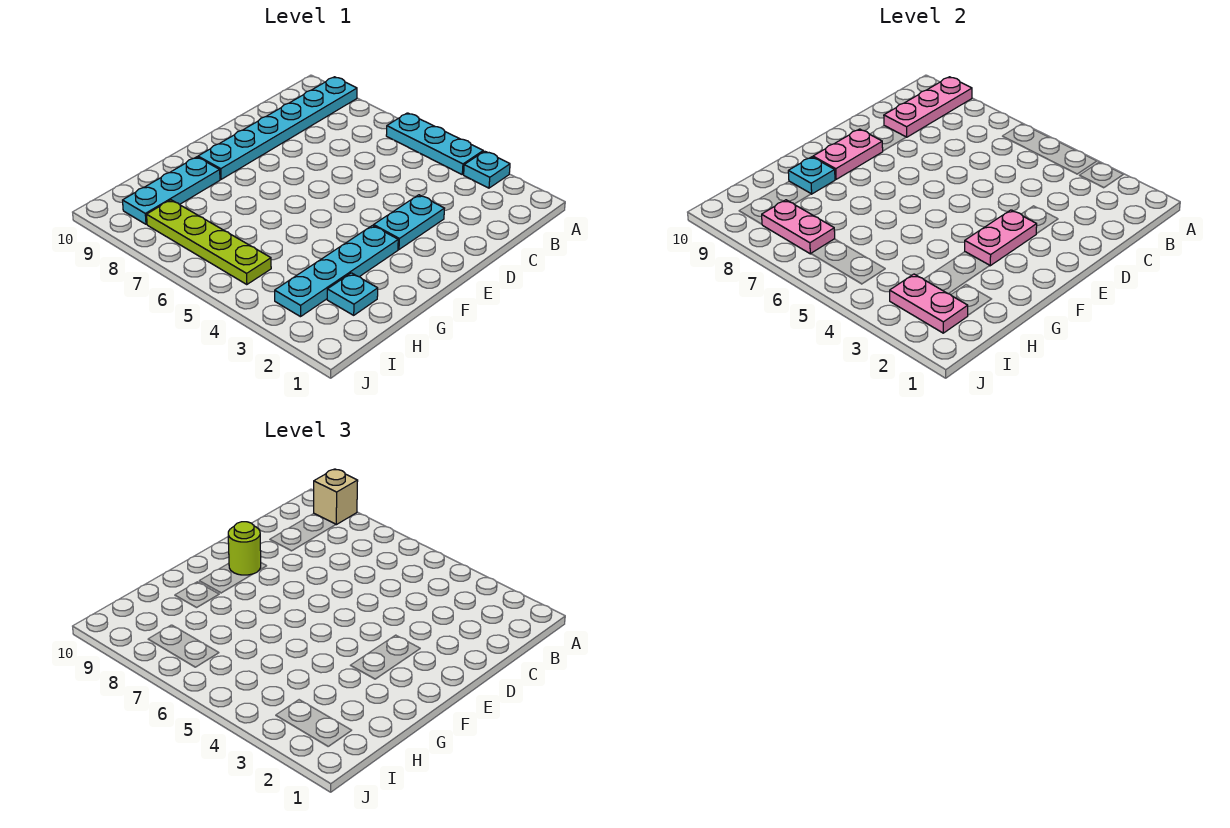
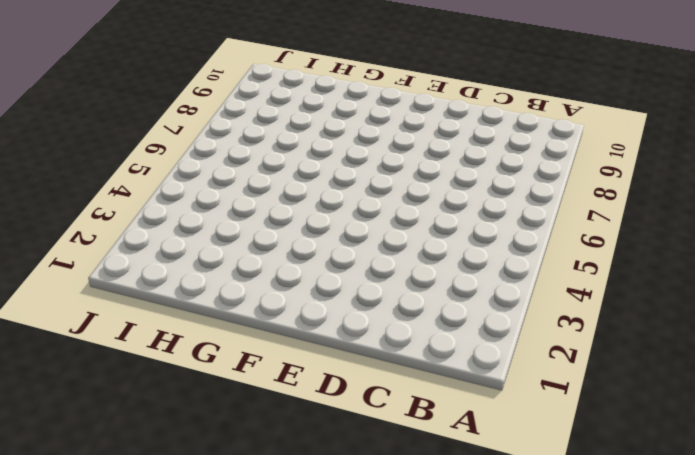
none -> cyan 1x1 plate [464,151,510,188]
none -> cyan 1x3 plate [386,113,483,174]
none -> cyan 1x6 plate [198,77,357,179]

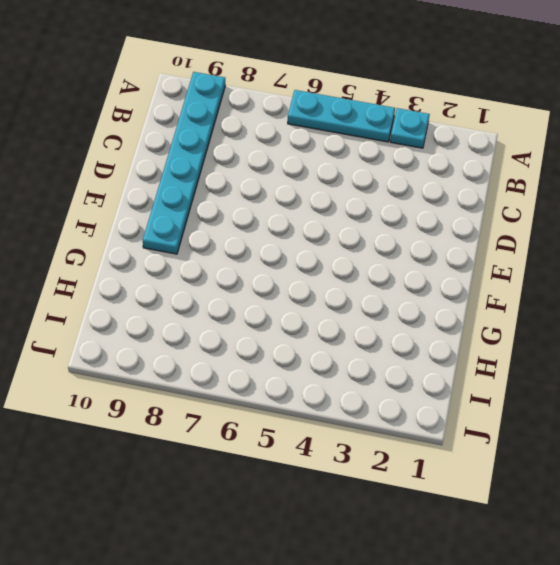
none -> cyan 1x2 plate [374,195,445,249]
none -> cyan 1x4 plate [275,225,398,317]
none -> cyan 1x3 plate [123,157,220,224]

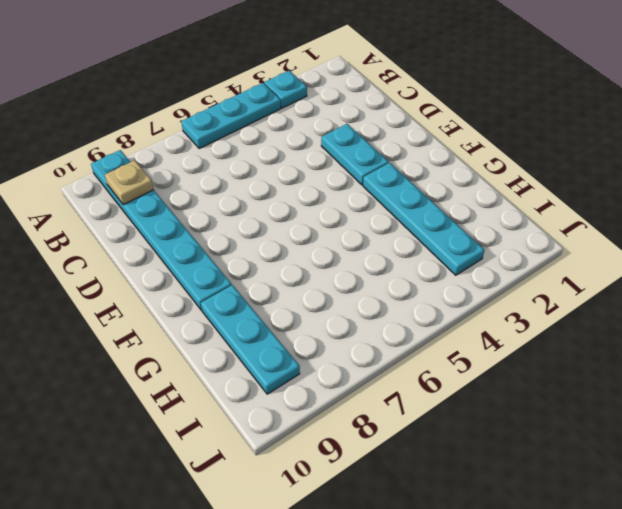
tan 1x1 plate [105,160,154,205] -> pink 1x3 plate [884,77,972,137]
none -> cyan 1x1 plate [327,273,378,315]
none -> lime 1x4 plate [147,200,271,285]
none -> pink 1x2 plate [965,210,1037,266]

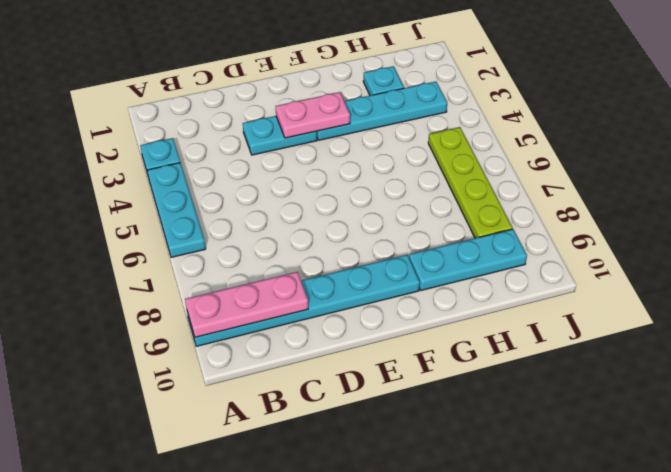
none -> pink 1x2 plate [813,129,883,179]
none -> cyan 1x1 plate [788,157,835,194]
none -> pink 1x2 plate [890,274,968,333]

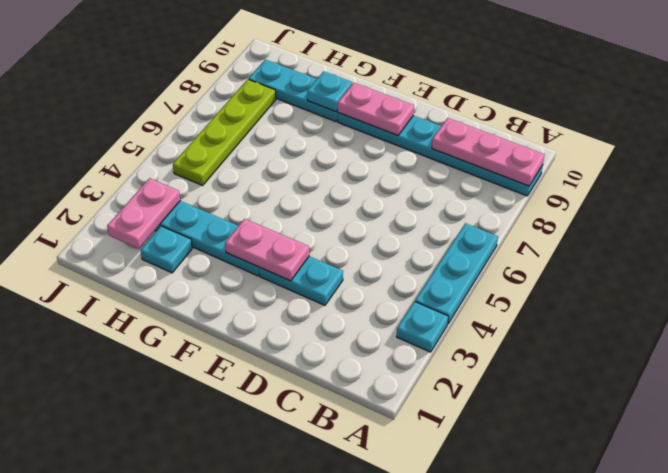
none -> pink 1x2 plate [762,200,835,254]
none -> tan 1x1 brick [314,469,358,525]
none -> lime 1x1 round brick [228,522,261,575]

